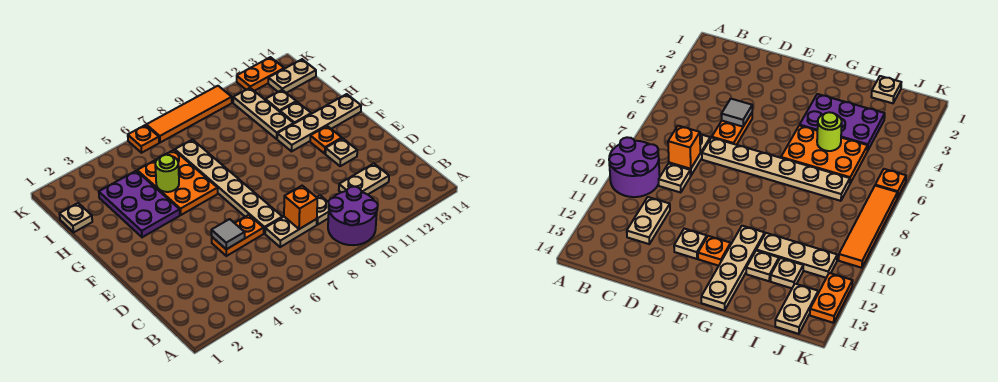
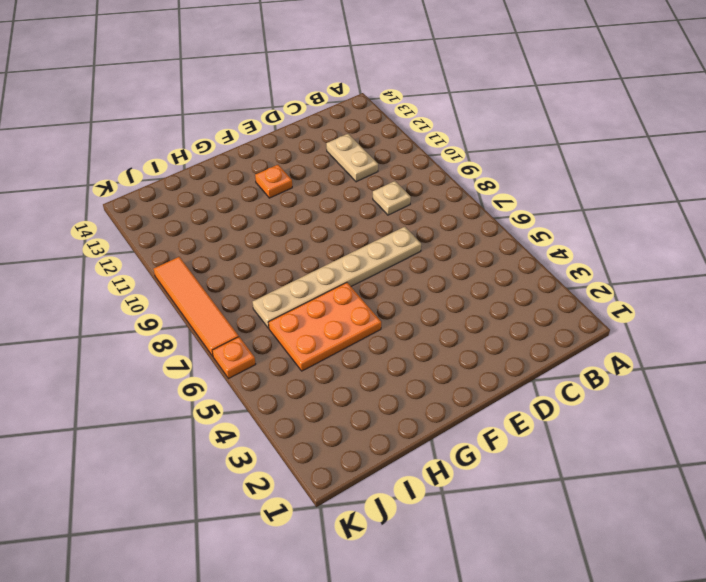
none -> purple 2x2 round brick [328,187,378,245]
none -> tan 1x2 plate [265,217,317,247]
none -> orange 1x2 plate [212,215,264,256]

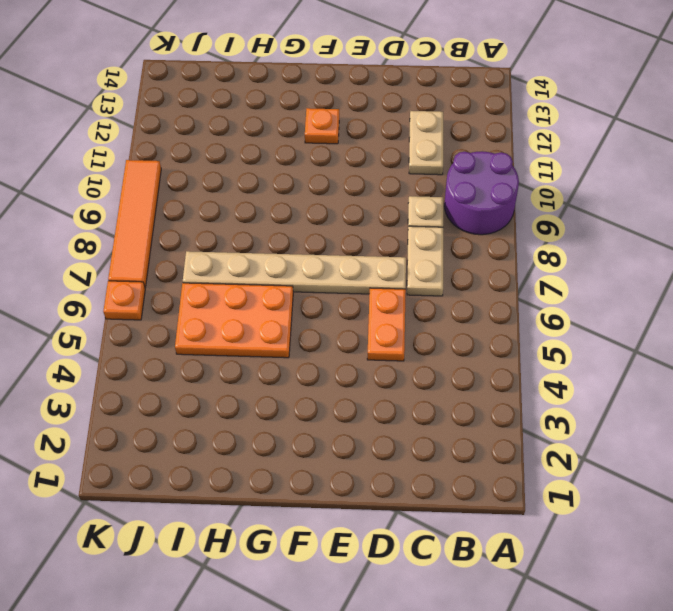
none -> tan 1x1 plate [325,138,357,166]
none -> purple 2x3 plate [99,171,180,237]
none -> tan 1x4 plate [277,94,361,151]

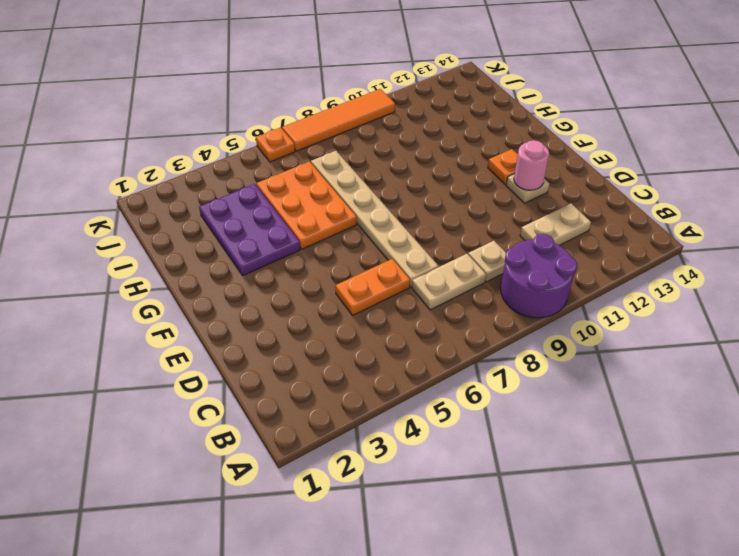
pink 1x1 round brick [514,140,549,190] -> none
none -> tan 1x4 plate [277,94,361,151]
none -> tan 1x3 plate [233,88,294,139]
none -> tan 1x1 plate [280,102,311,123]

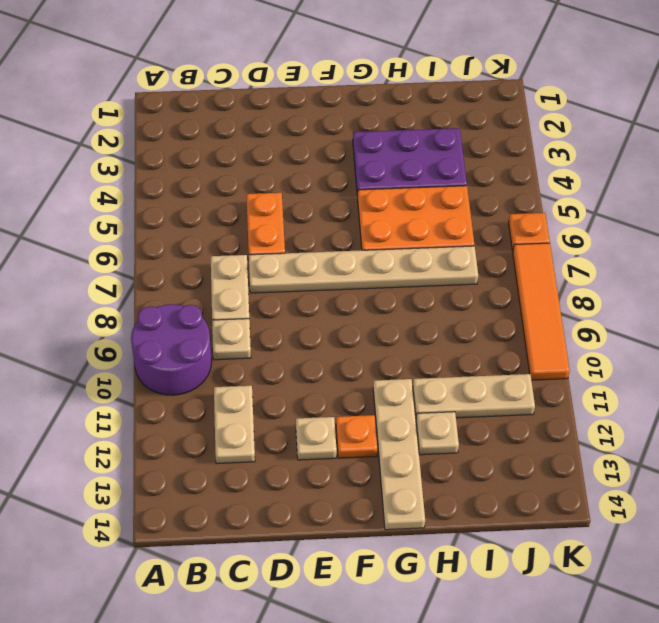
none -> tan 1x1 plate [59,203,92,232]
none -> tan 1x1 plate [266,90,296,111]
none -> tan 1x2 plate [268,59,316,93]

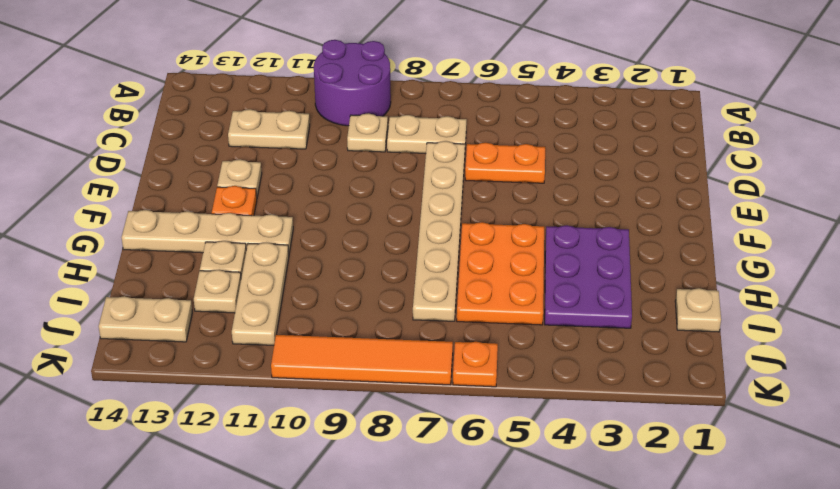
none -> orange 1x2 plate [237,57,285,91]
none -> orange 1x1 brick [284,186,317,229]
none -> grey 1x1 tile [211,219,245,249]

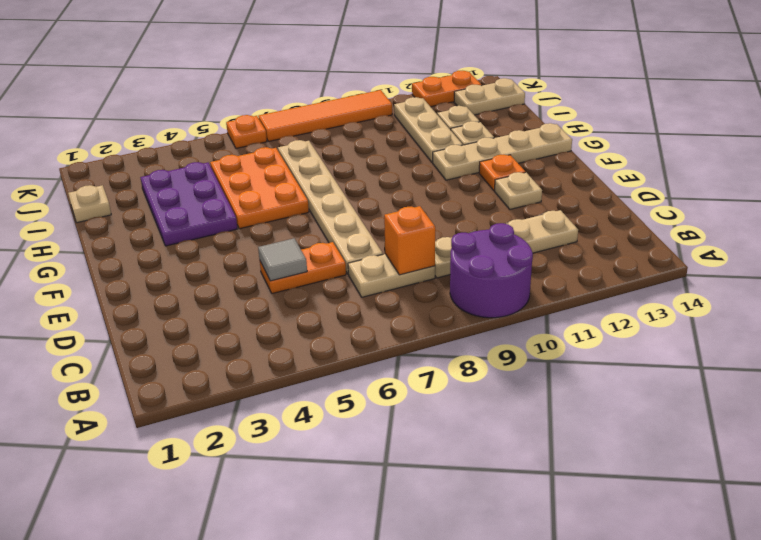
none -> lime 1x1 round brick [155,155,179,192]

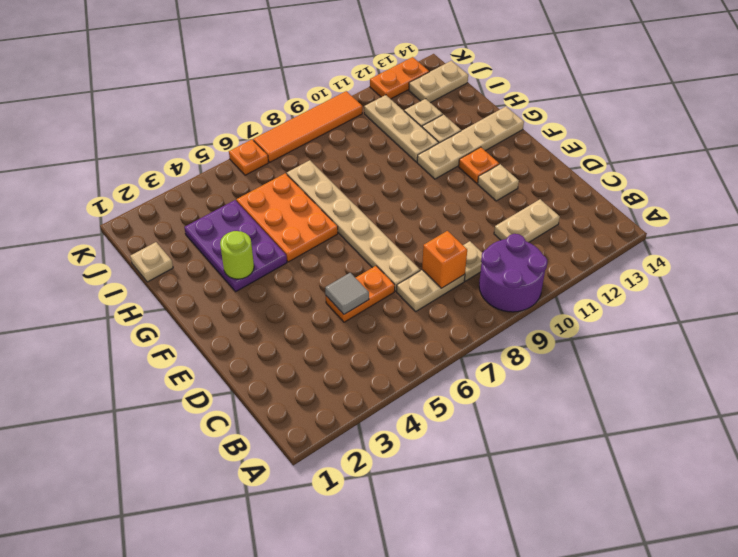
lime 1x1 round brick [220,231,254,279] -> lime 1x1 round brick moved to [155,155,179,192]

